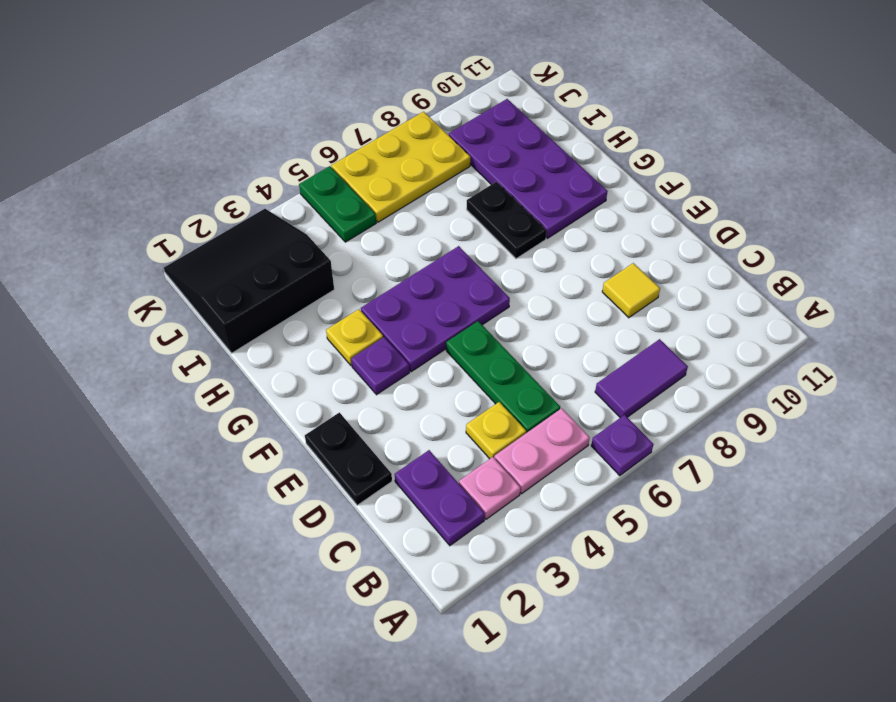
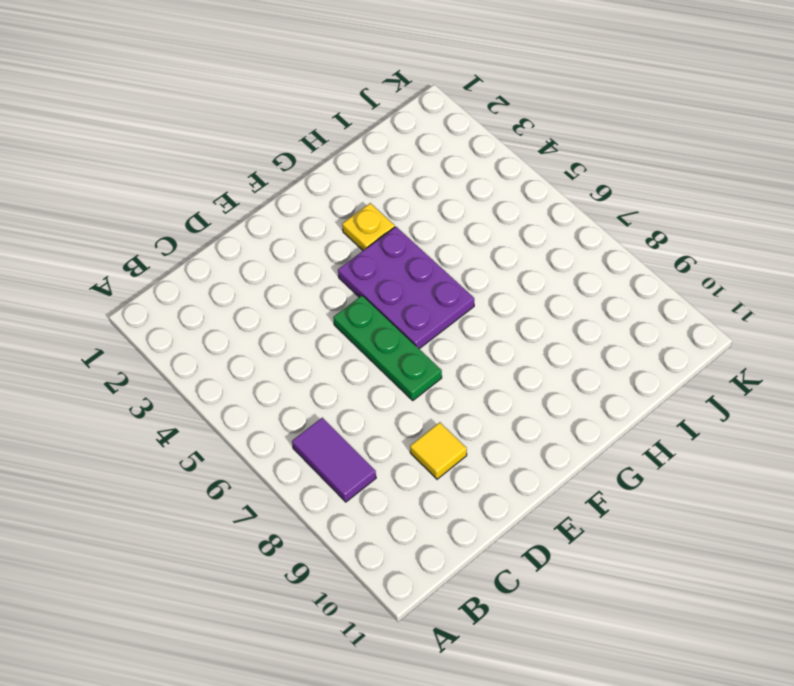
green 1x3 plate [333,295,442,400] -> green 1x3 plate turned to [446,321,560,433]
none -> purple 1x1 plate [591,415,653,476]
none -> purple 1x2 plate [395,450,485,545]
none -> pink 1x1 plate [459,457,520,519]

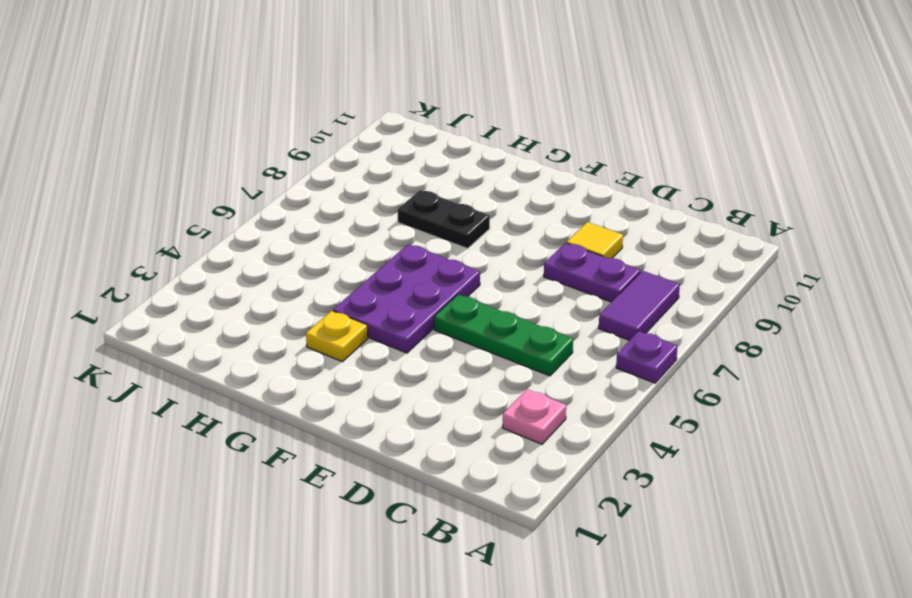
purple 1x2 plate [544,243,640,302] -> purple 1x2 plate moved to [395,450,485,545]
none -> pink 1x2 plate [494,408,590,494]
none -> yellow 1x1 plate [466,402,526,459]
none -> black 1x2 plate [305,413,392,505]

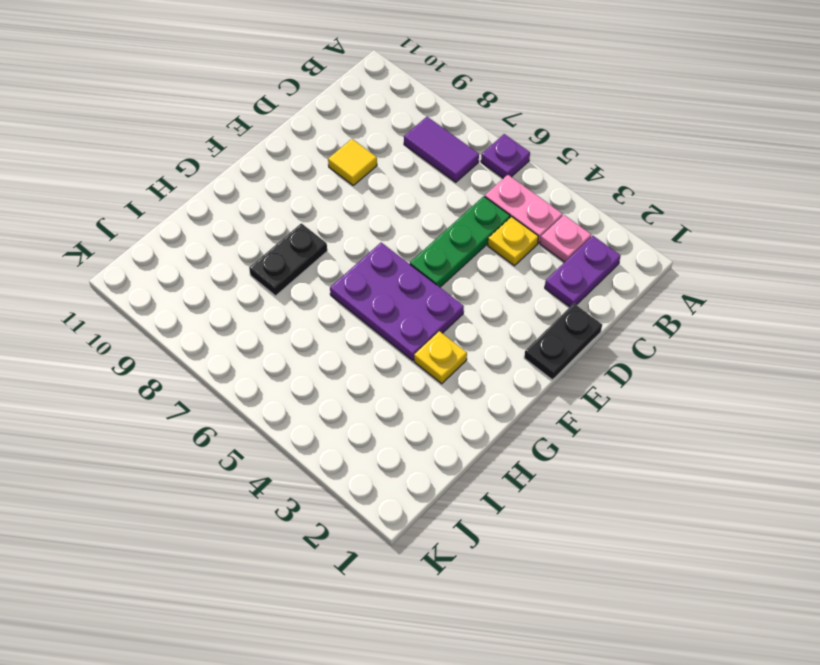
none -> purple 1x1 plate [351,337,409,395]
none -> purple 2x4 plate [449,99,608,238]
none -> black 3x3 slope [164,209,334,353]

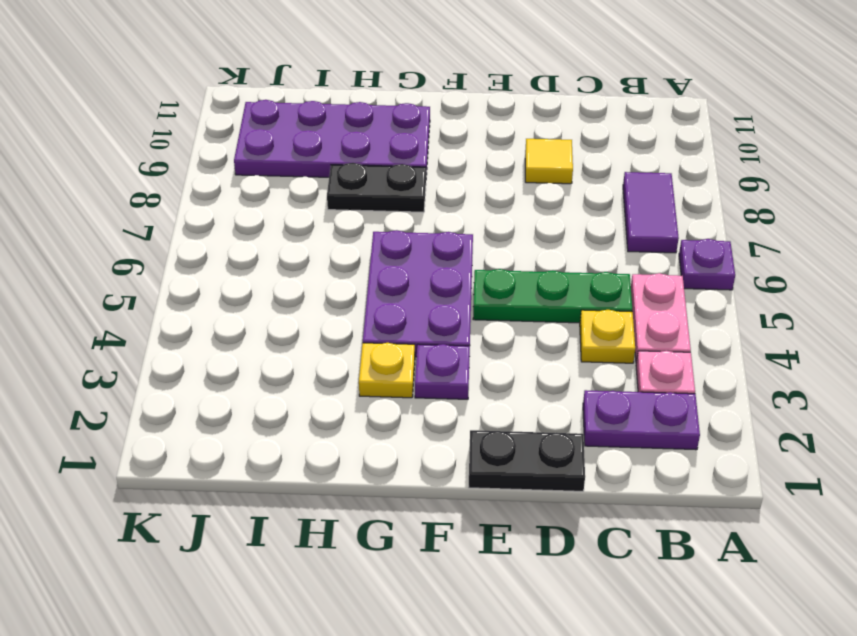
none -> black 3x3 slope [164,209,334,353]
none -> green 1x2 plate [299,166,376,242]
none -> yellow 2x3 plate [331,112,470,222]

